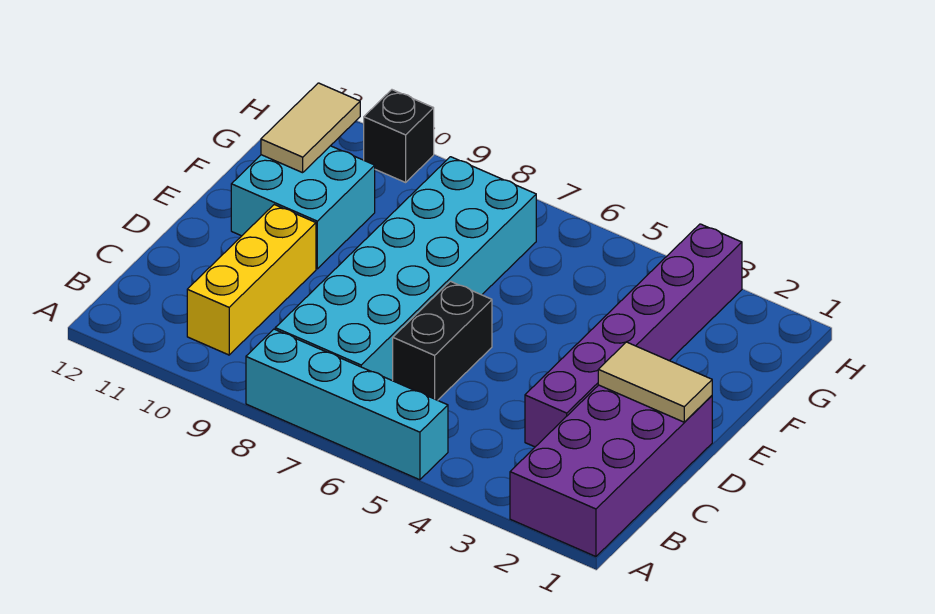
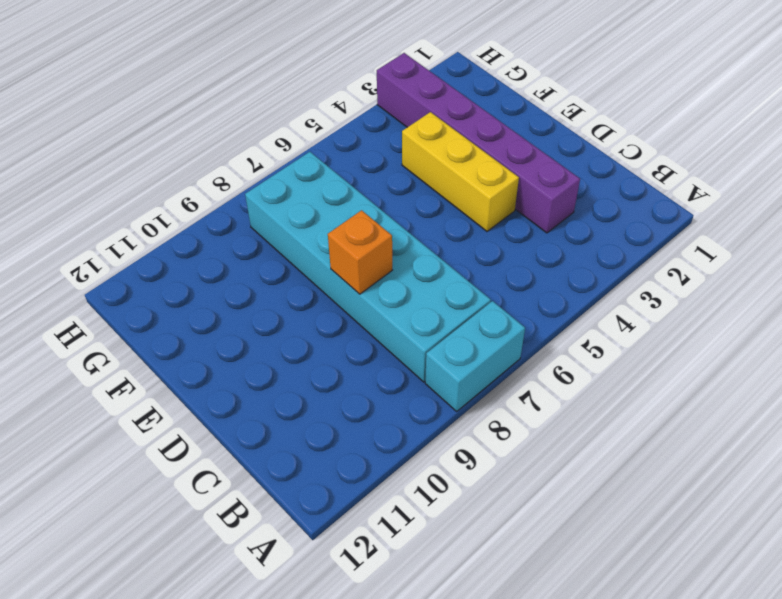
cyan 1x2 brick [425,301,525,411] -> cyan 1x4 brick [246,329,448,480]
yellow 1x3 brick [402,112,519,231] -> yellow 1x3 brick moved to [187,205,316,355]
orange 1x1 brick [328,210,392,294] -> none
none -> purple 2x4 brick [510,385,712,557]
none -> black 1x2 brick [393,281,492,400]

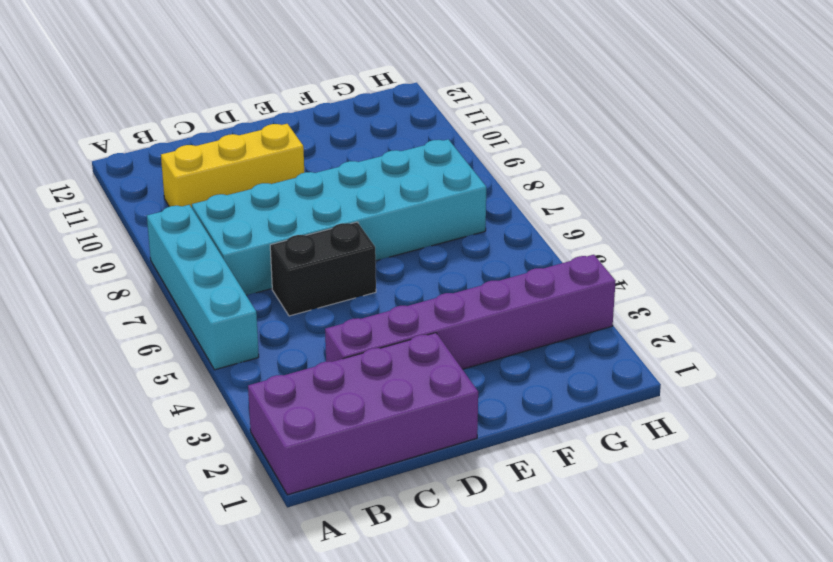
none -> cyan 2x2 brick [231,146,375,269]
none -> black 1x1 brick [364,90,434,182]

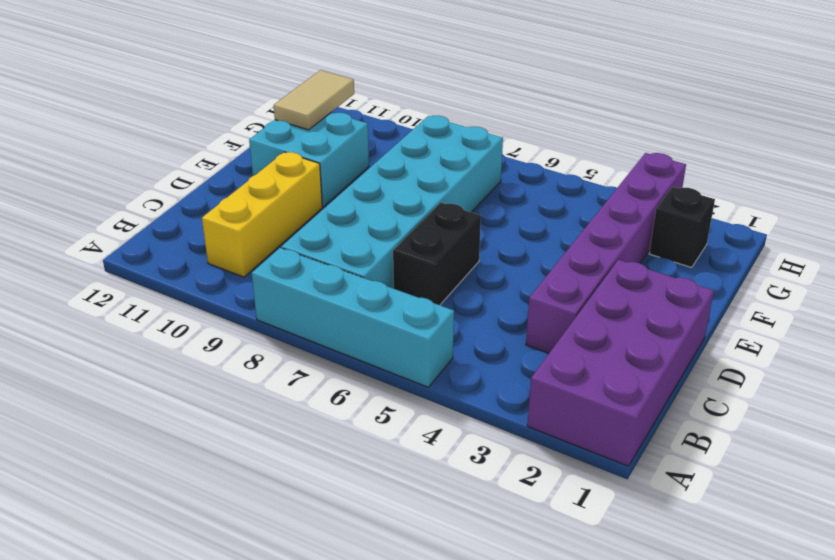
black 1x1 brick [649,187,715,267] -> black 1x1 brick moved to [364,90,434,182]
none -> tan 1x2 tile [598,342,712,422]

